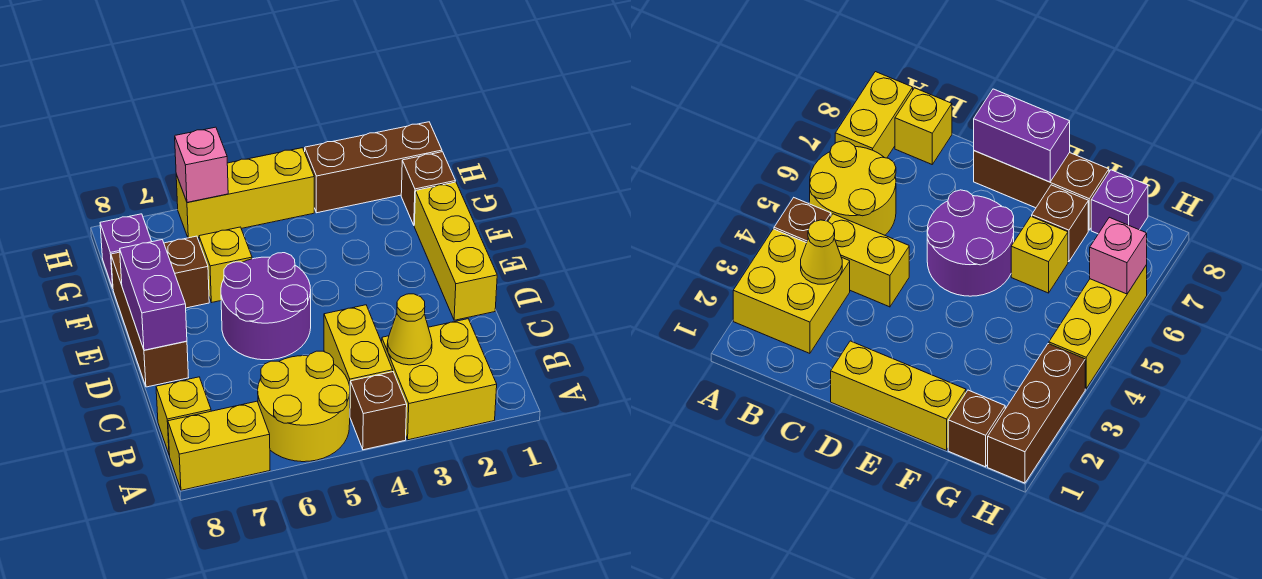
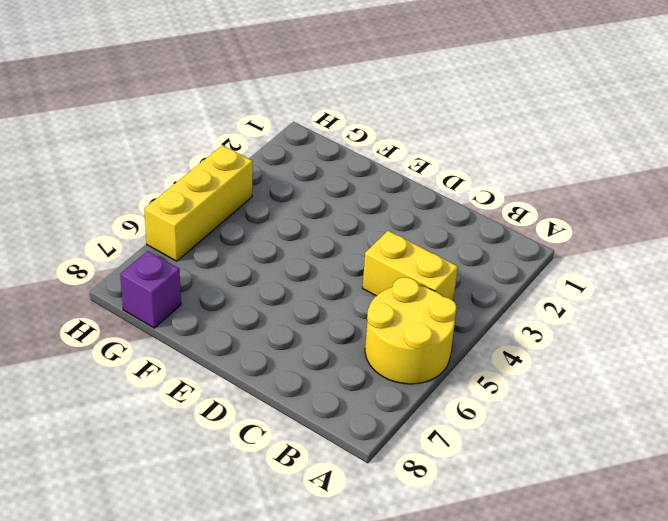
none -> yellow 2x2 brick [382,319,497,440]
none -> brown 1x1 brick [350,372,407,450]
none -> yellow 1x2 brick [168,401,270,490]

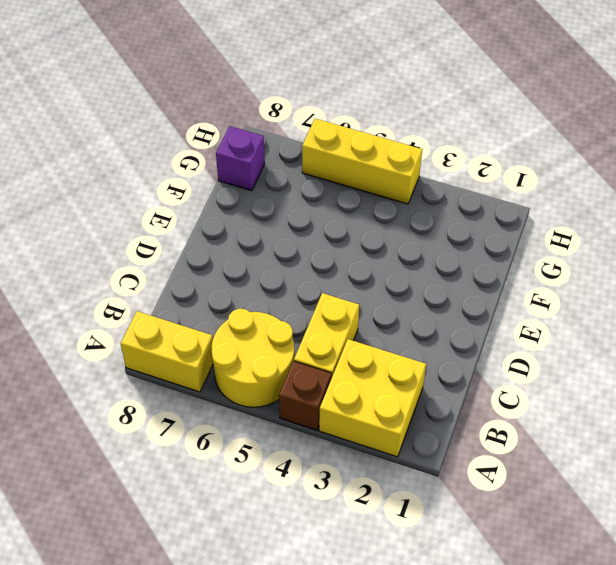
none -> yellow 1x1 brick [156,377,211,455]
none -> yellow 1x3 brick [414,182,497,320]
none -> purple 2x2 round brick [221,253,311,360]

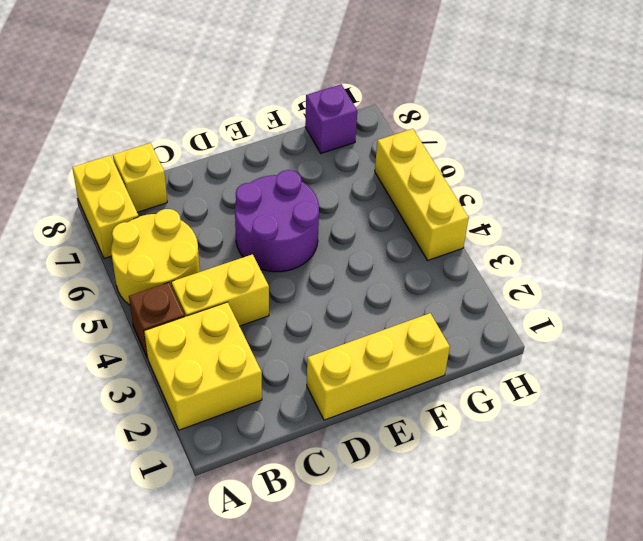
none -> brown 1x3 brick [111,252,189,387]
none -> yellow 1x1 brick [199,227,252,302]
none -> brown 1x1 brick [164,236,209,308]

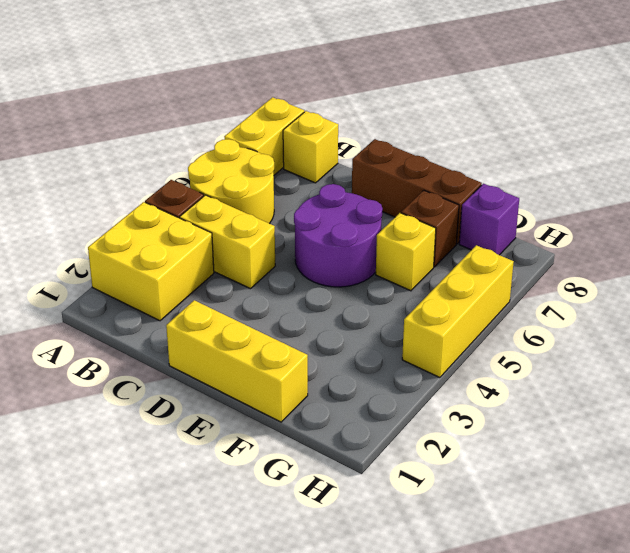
none -> brown 1x1 brick [401,152,455,225]
none -> brown 1x3 brick [305,122,442,213]
none -> yellow 1x1 cone [387,294,432,365]

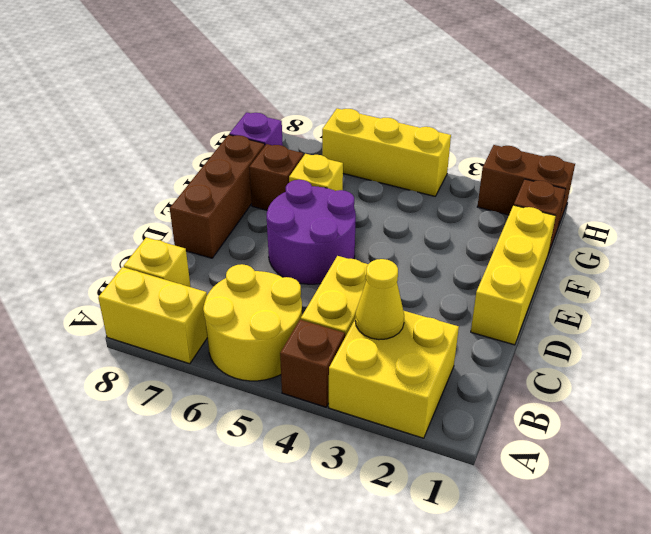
brown 1x2 brick [477,145,575,226] -> brown 1x3 brick [305,122,442,213]
none -> purple 1x2 brick [120,240,187,350]
none -> pink 1x1 brick [175,127,228,202]

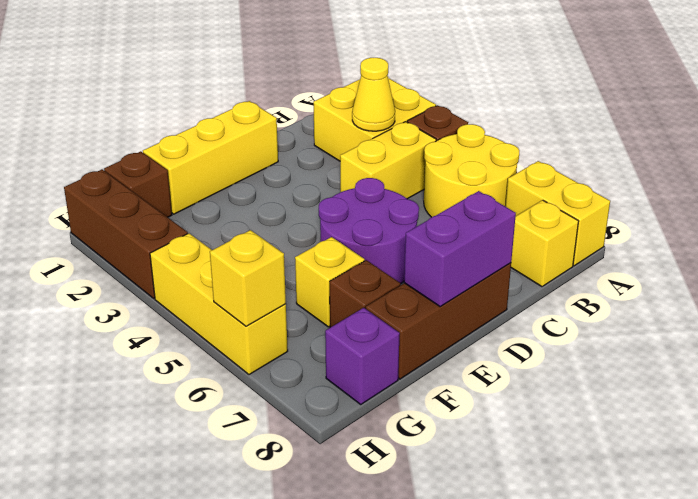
yellow 1x1 brick [210,230,286,326] -> pink 1x1 brick [175,127,228,202]

